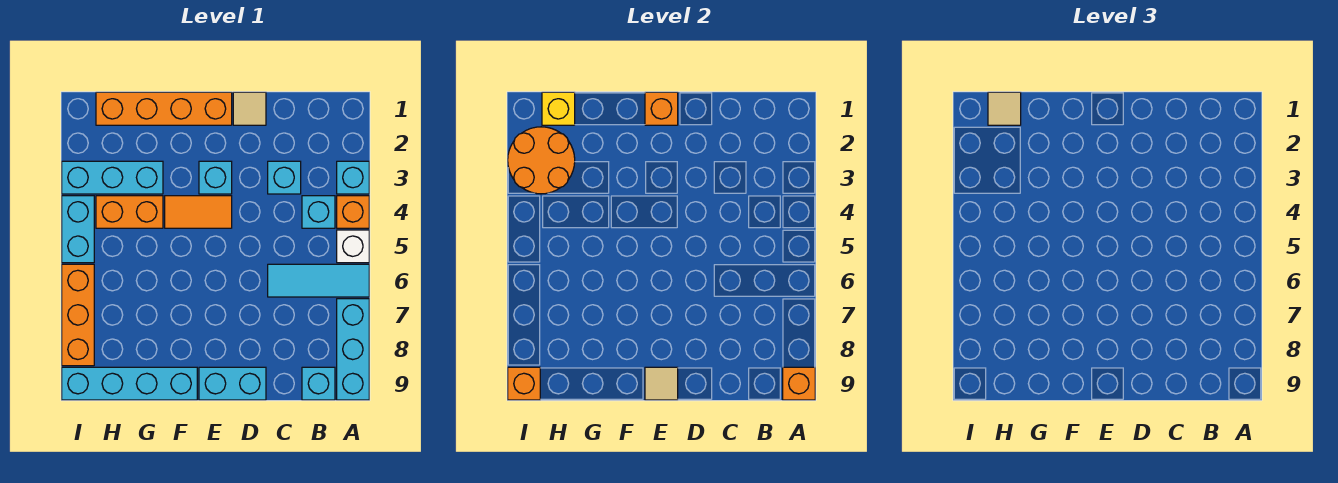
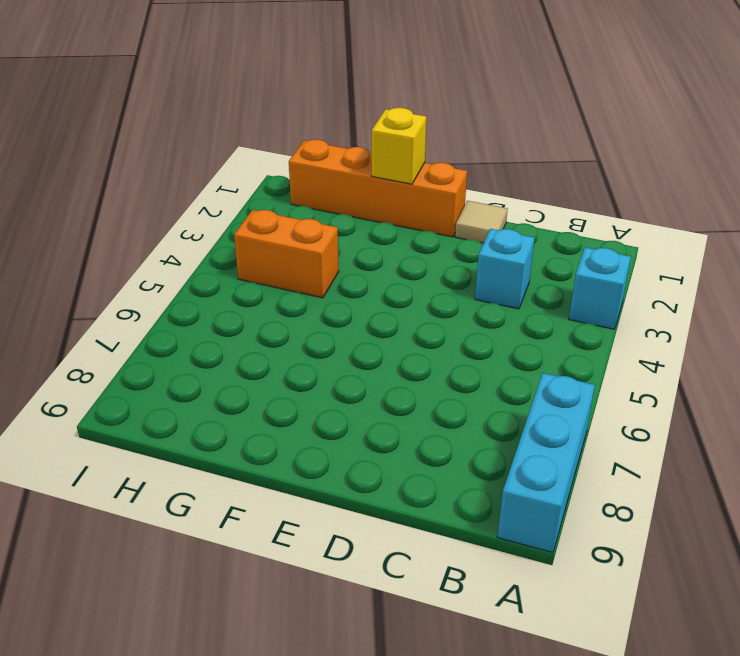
yellow 1x1 brick [372,108,426,184] -> yellow 1x1 brick moved to [542,92,575,125]
none -> orange 1x1 brick [337,196,369,228]
none -> white 1x1 brick [337,230,369,263]
none -> cyan 1x3 tile [268,264,369,297]

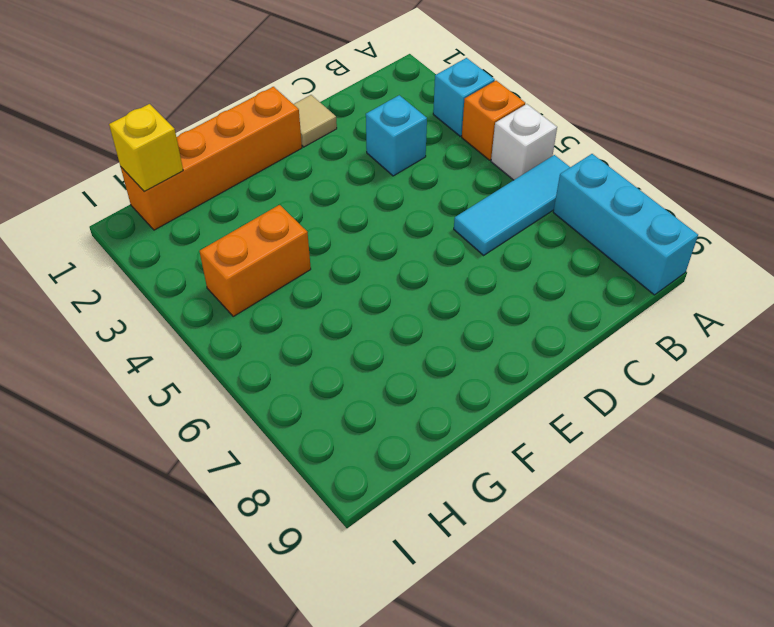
none -> cyan 1x1 brick [302,196,335,228]
none -> cyan 1x1 brick [302,367,335,400]
none -> cyan 1x2 brick [199,367,266,400]

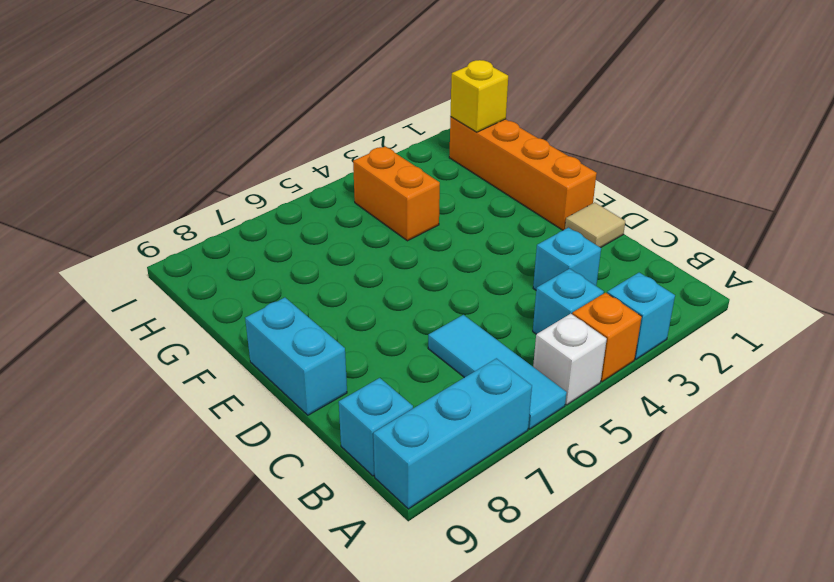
none -> cyan 1x1 brick [199,161,232,194]
none -> orange 1x2 tile [165,196,232,228]
none -> cyan 1x4 brick [62,367,197,400]

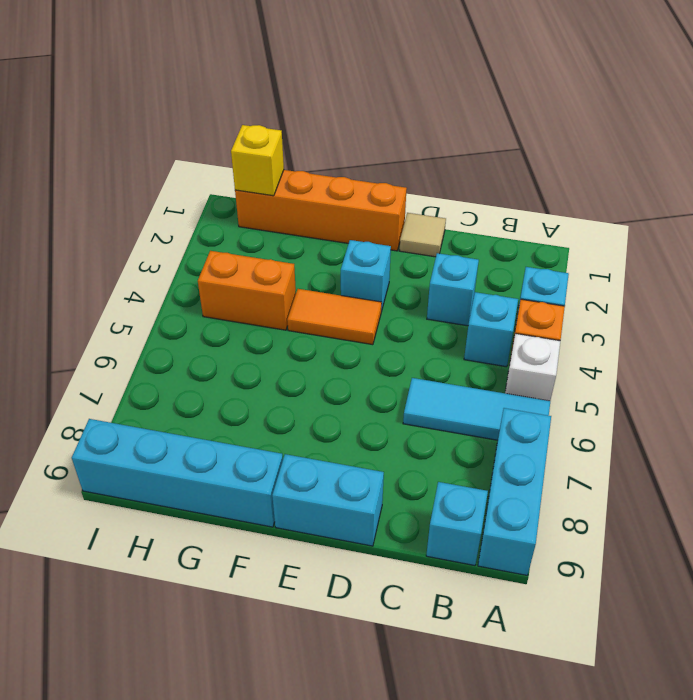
none -> cyan 1x3 brick [62,161,163,194]
none -> cyan 1x2 brick [62,196,94,263]
none -> orange 1x3 brick [62,264,94,366]

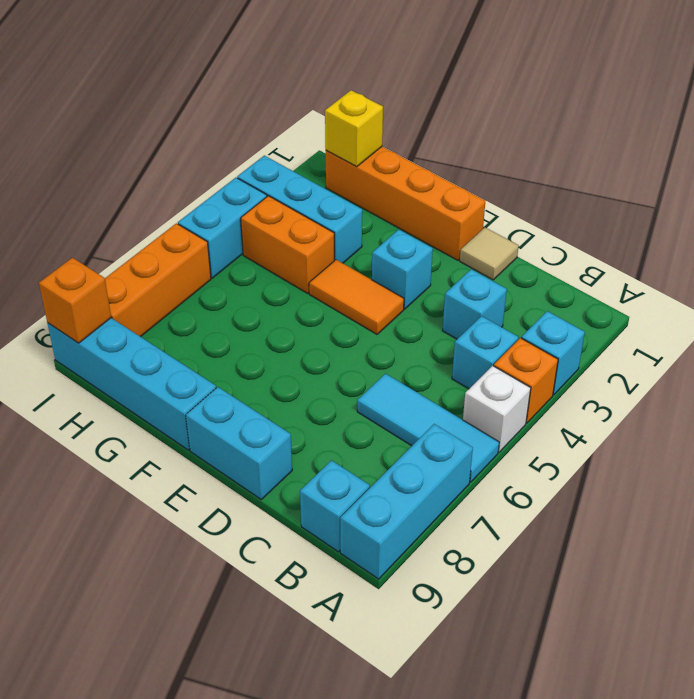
none -> orange 1x1 brick [783,367,815,400]
none -> orange 1x1 brick [645,92,678,125]
none -> tan 1x1 tile [645,367,678,400]

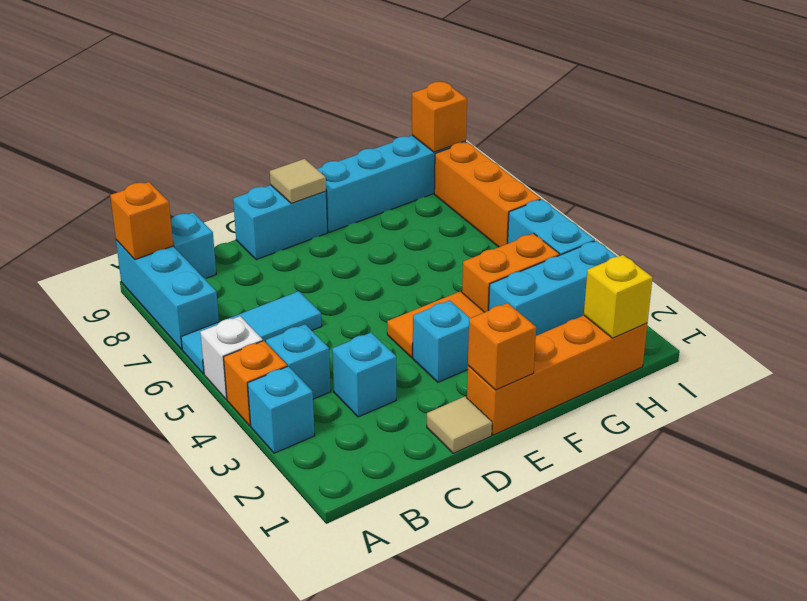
none -> orange 2x2 round brick [508,127,575,194]
none -> tan 1x1 tile [988,92,1021,125]

